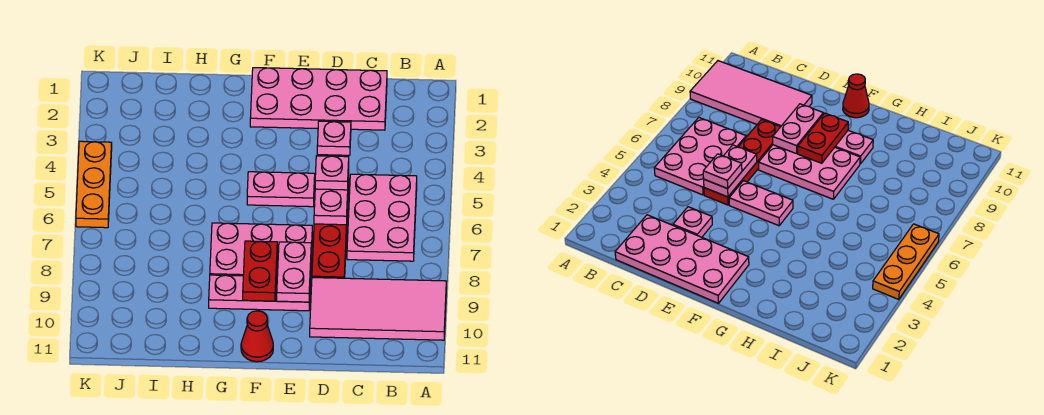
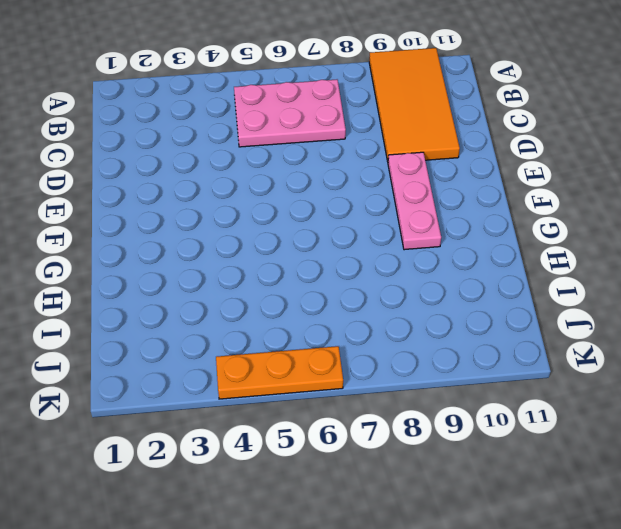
orange 2x4 tile [369,48,460,162] -> pink 2x4 tile [310,278,446,340]
none -> pink 2x4 plate [250,68,387,130]
none -> pink 1x1 plate [317,121,351,155]
none -> red 1x4 plate [312,179,349,278]

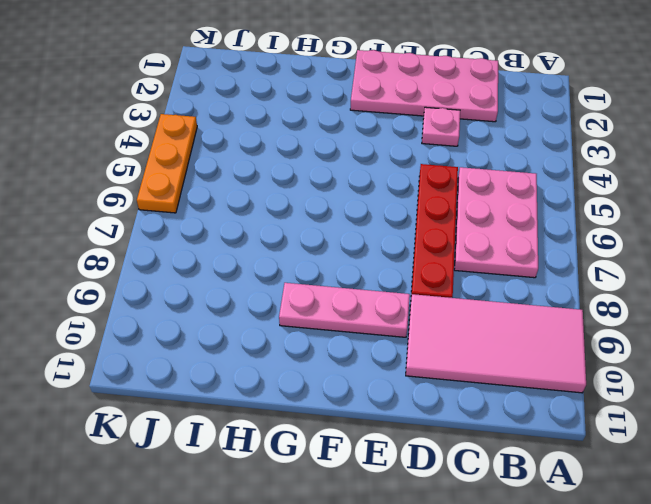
none -> pink 1x2 plate [247,172,315,207]
none -> pink 2x3 plate [210,223,312,280]
none -> red 1x1 cone [241,311,273,362]

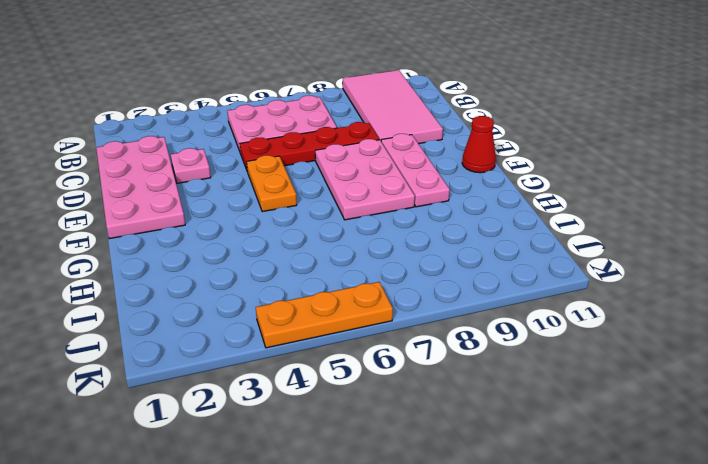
orange 1x2 plate [247,155,297,212] -> pink 1x2 plate [247,172,315,207]
none -> pink 1x2 plate [314,171,349,225]
none -> pink 1x2 plate [277,242,311,302]
none -> red 1x2 plate [243,241,277,301]

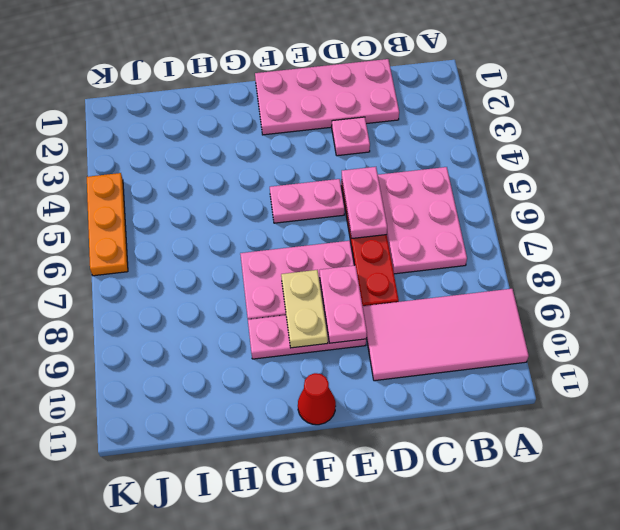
tan 1x2 plate [281,270,328,348] -> red 1x2 plate [243,241,277,301]
none -> pink 1x1 plate [315,156,349,190]

